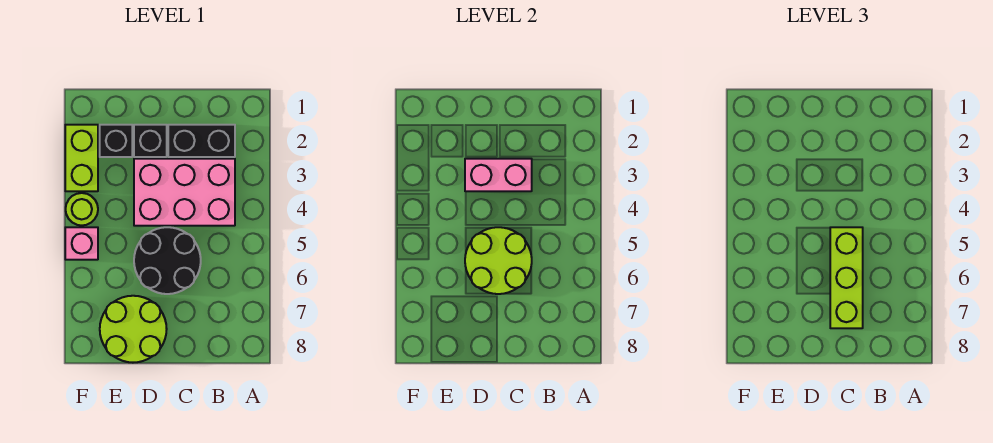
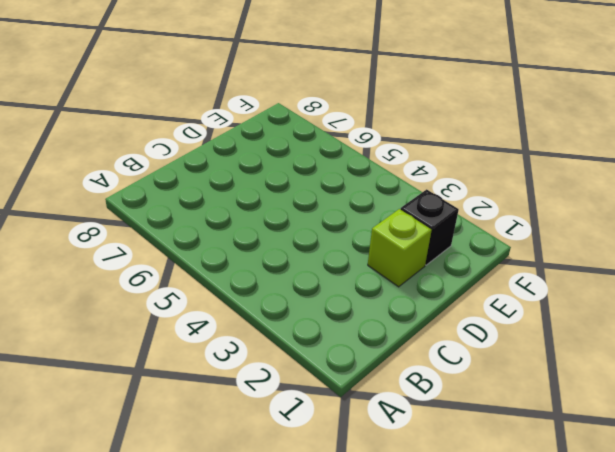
lime 1x1 brick [368,209,432,287] -> black 1x1 brick [134,125,167,157]
none -> black 1x2 brick [168,125,235,157]
none -> pink 2x3 brick [134,159,235,226]
none -> black 2x2 round brick [134,227,201,294]

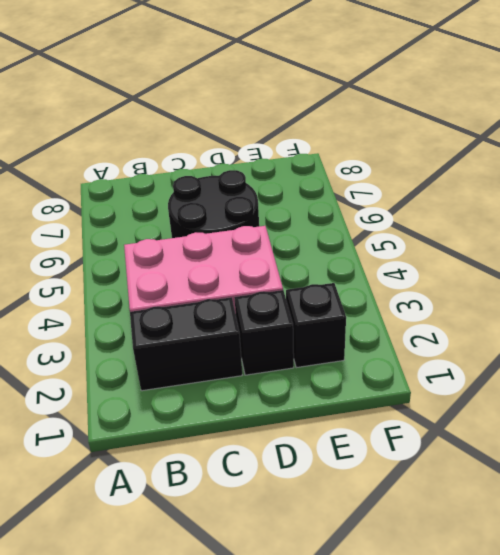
none -> lime 2x2 round brick [100,296,167,363]
none -> lime 1x2 brick [65,125,98,191]
none -> lime 1x1 round brick [66,193,98,226]

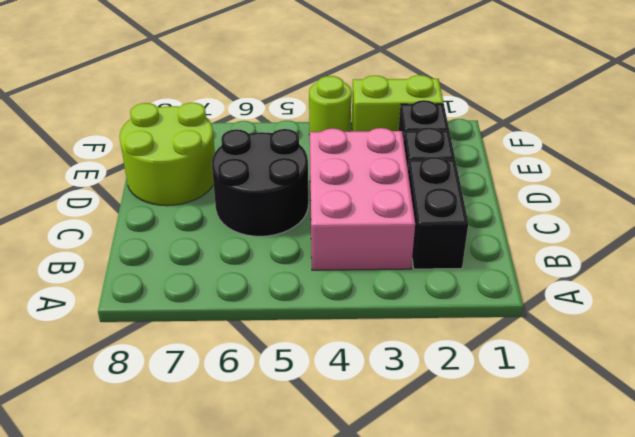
none -> pink 1x1 brick [65,227,98,260]
none -> pink 1x2 brick [465,159,532,191]
none -> lime 2x2 round brick [465,227,532,294]

